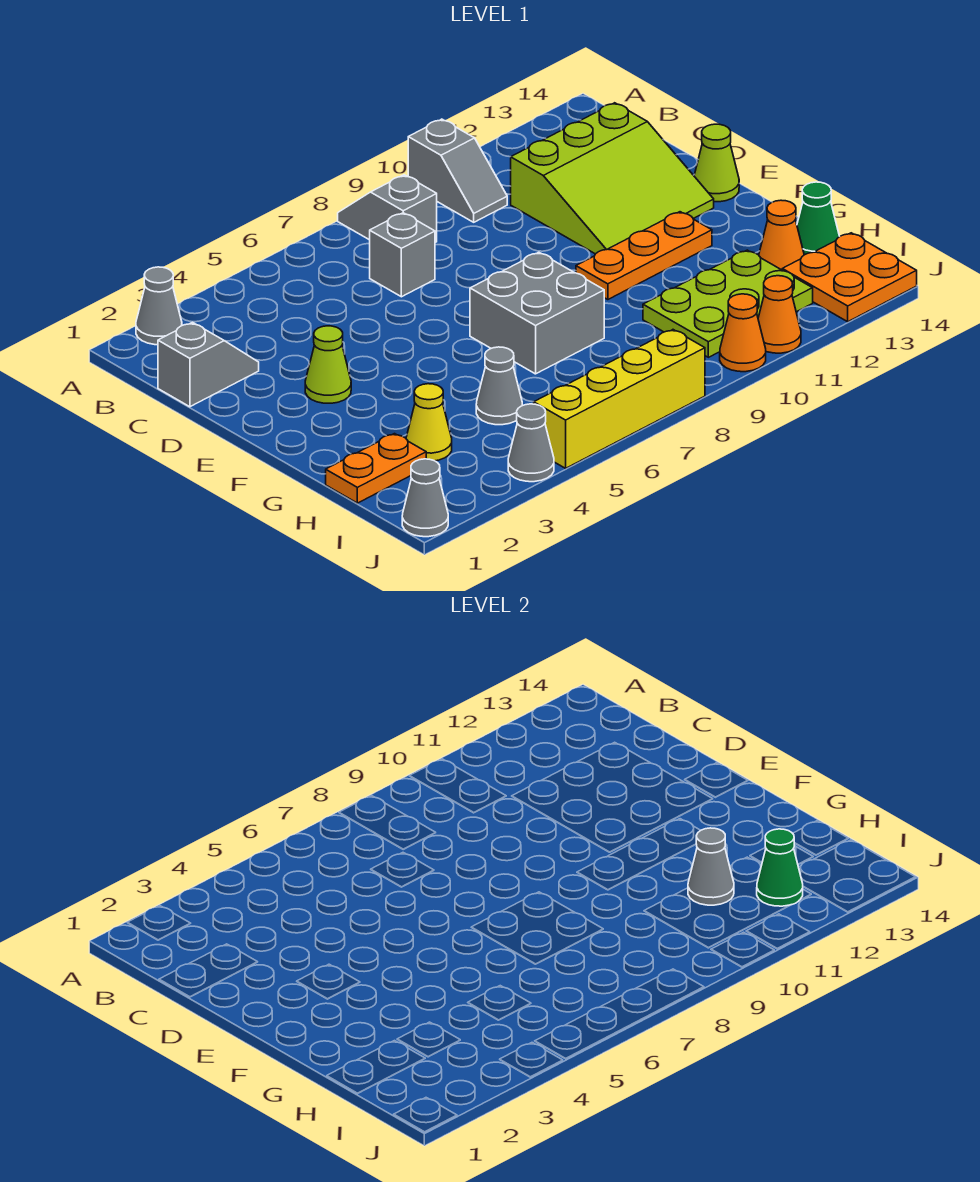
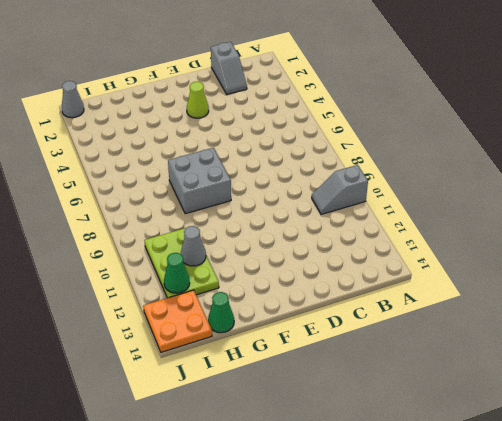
none -> grey 1x1 cone [136,267,182,345]
none -> grey 1x2 slope [338,175,437,243]
none -> grey 1x1 brick [370,213,435,297]

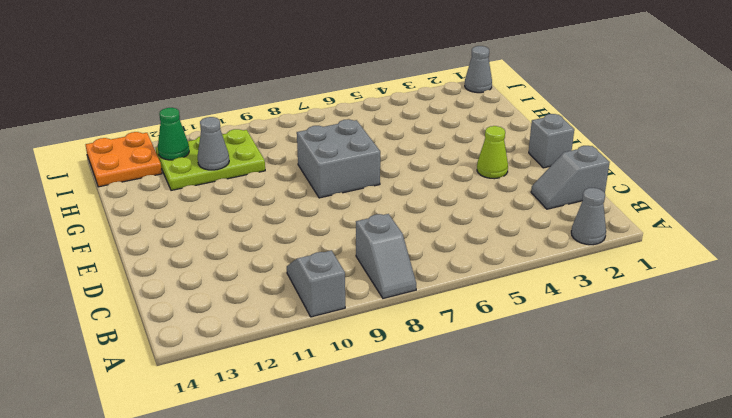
grey 1x1 brick [529,114,574,168] -> grey 1x1 brick moved to [370,213,435,297]
none -> lime 3x3 slope [511,103,714,254]
none -> lime 1x1 cone [694,124,739,202]
none -> orange 1x3 plate [576,212,712,300]

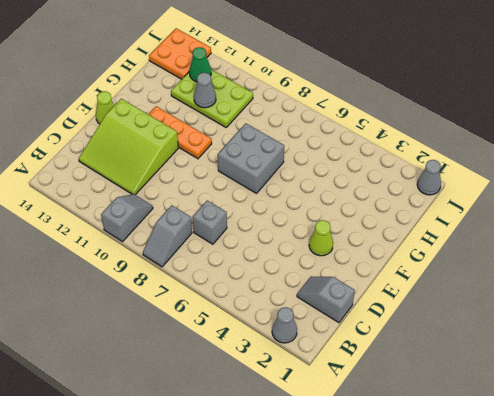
lime 3x3 slope [79,99,178,195] -> lime 3x3 slope turned to [511,103,714,254]
none -> orange 1x2 plate [326,434,426,503]
none -> yellow 1x1 cone [406,384,452,461]
none -> grey 1x1 cone [476,347,522,425]

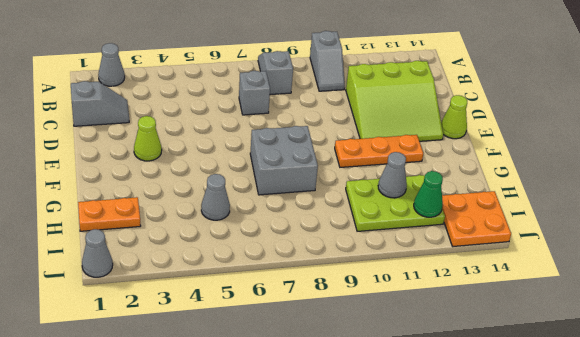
none -> yellow 1x1 cone [406,384,452,461]
none -> orange 1x1 cone [759,200,804,270]
none -> green 1x1 cone [797,182,840,255]

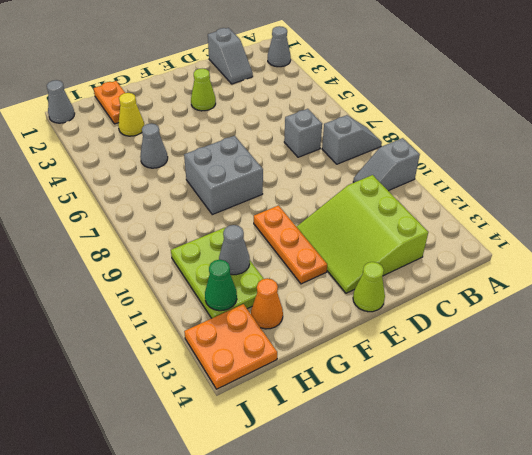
none -> green 1x1 cone [797,182,840,255]
none -> grey 1x1 cone [508,404,554,482]
none -> yellow 1x4 brick [534,330,705,468]

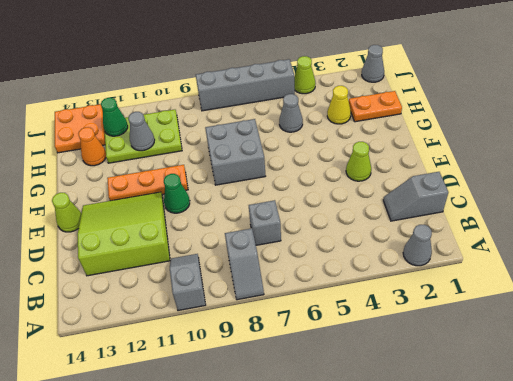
green 1x1 cone [164,174,190,213] -> green 1x1 cone moved to [797,182,840,255]
lime 1x1 cone [294,56,316,94] -> grey 1x1 cone [508,404,554,482]
grey 1x4 brick [196,59,295,111] -> yellow 1x4 brick [534,330,705,468]
none -> orange 1x1 cone [720,294,766,372]
none -> orange 1x1 cone [758,276,801,353]

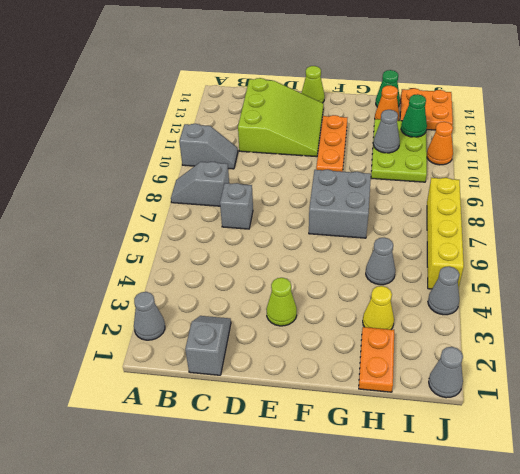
none -> orange 1x1 cone [720,294,766,372]

